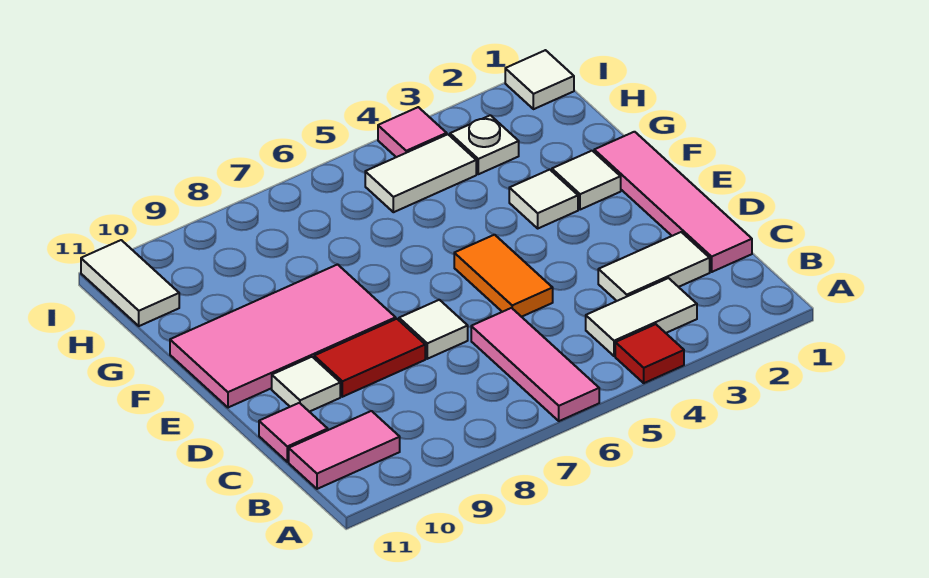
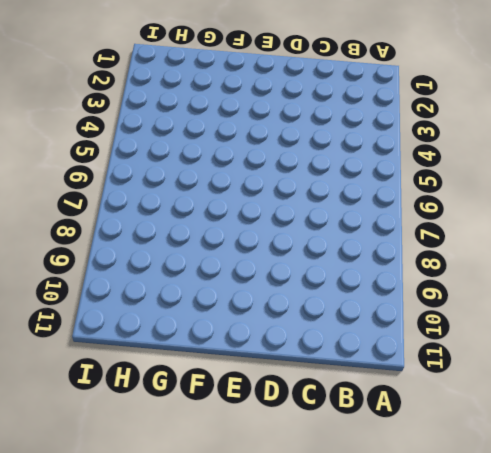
none -> red 1x1 tile [615,324,684,383]
none -> pink 1x3 tile [471,308,599,421]
none -> white 1x2 tile [586,278,697,356]

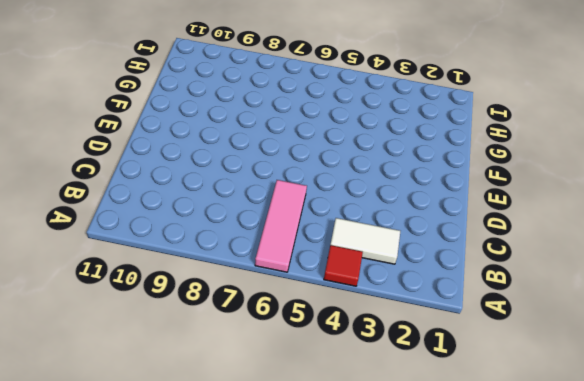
none -> pink 1x2 tile [289,411,400,489]
none -> pink 1x4 tile [594,132,752,272]
none -> white 1x2 tile [598,232,710,301]

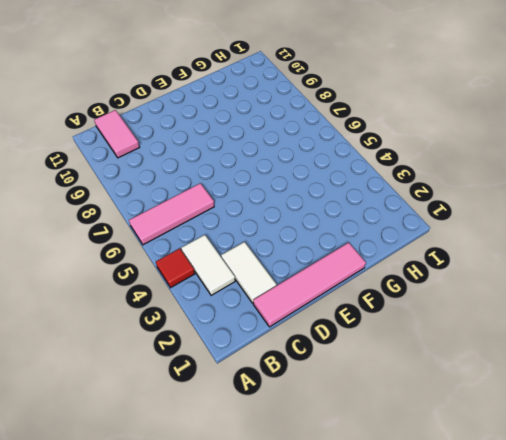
none -> pink 1x1 tile [259,403,328,462]
none -> orange 1x2 tile [454,235,553,317]
none -> white 1x1 tile [399,300,468,359]

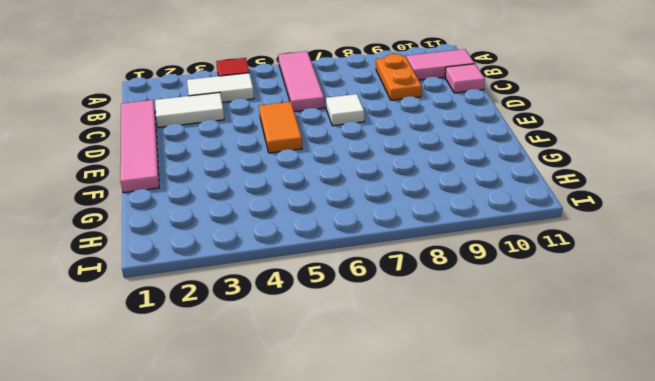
orange 1x2 plate [376,54,422,100] -> none
none -> red 1x2 tile [314,319,425,397]
none -> white 1x1 tile [272,357,340,412]
none -> pink 2x4 tile [170,264,396,408]

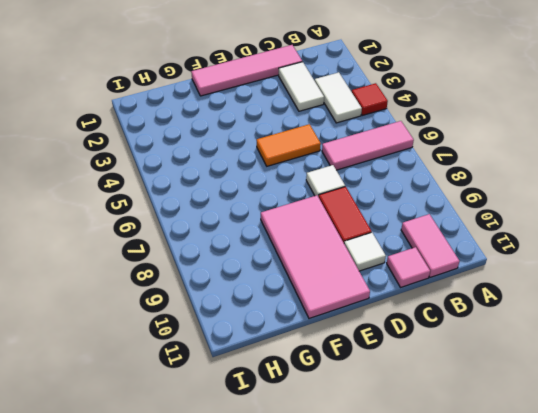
none -> white 1x1 tile [552,151,621,210]
none -> white 1x1 tile [509,170,578,228]
none -> white 1x1 plate [450,115,519,174]

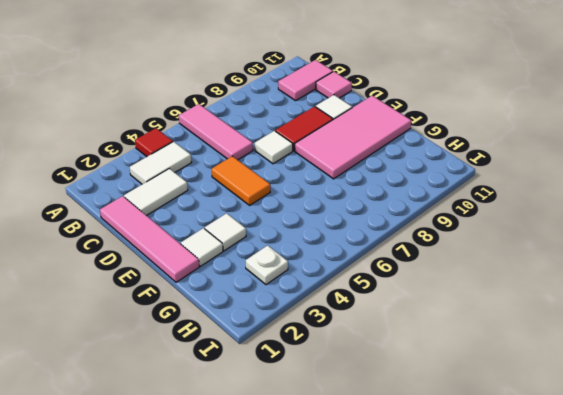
none -> white 1x2 tile [365,134,476,212]
none -> white 1x2 tile [81,240,179,326]
none -> white 1x1 tile [505,50,574,109]

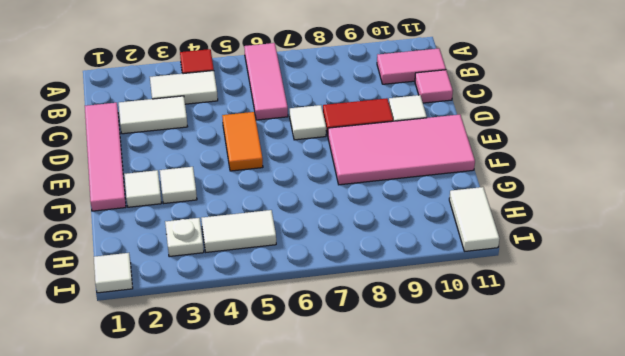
none -> pink 1x1 tile [378,107,447,157]

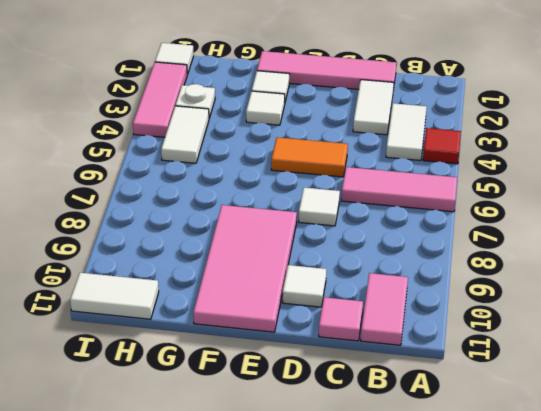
pink 1x3 tile [133,62,187,137] -> pink 1x1 tile [378,107,447,157]
none -> red 1x2 tile [314,319,425,397]

